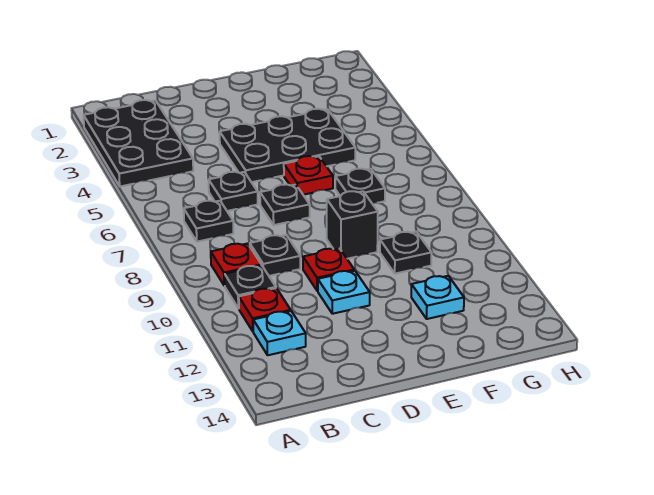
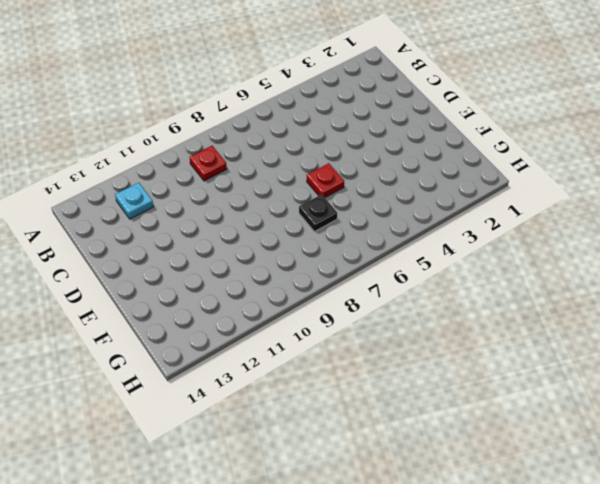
none -> black 2x3 plate [83,100,193,186]
none -> black 1x1 plate [184,201,233,242]
none -> black 1x1 plate [225,266,276,309]

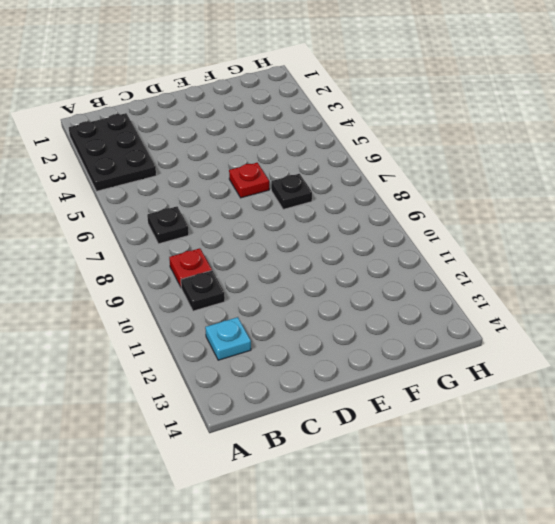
none -> red 1x1 plate [239,288,291,331]
none -> black 1x1 plate [209,172,258,211]
none -> black 1x1 plate [250,235,300,276]

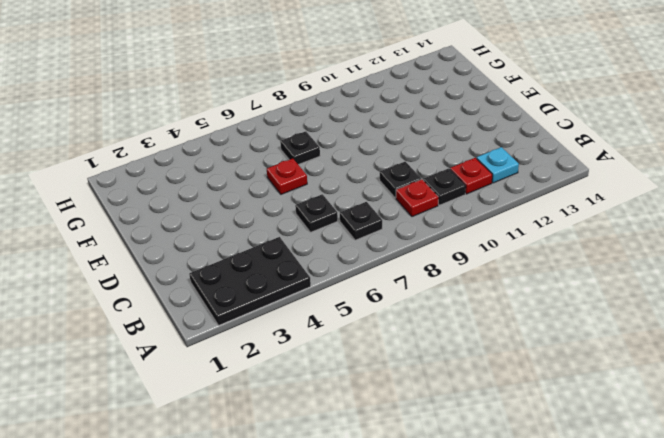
none -> black 2x3 plate [220,109,355,182]
none -> black 1x1 plate [260,184,310,225]
none -> red 1x1 plate [303,249,354,291]

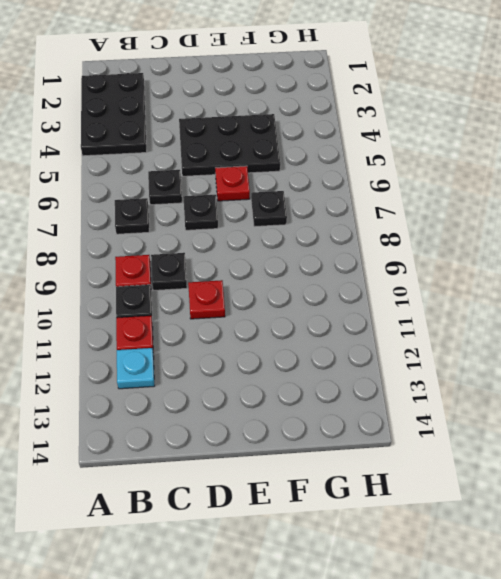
none -> cyan 1x1 plate [318,271,370,314]
none -> black 1x1 brick [327,191,378,259]
none -> black 1x1 plate [380,232,432,274]

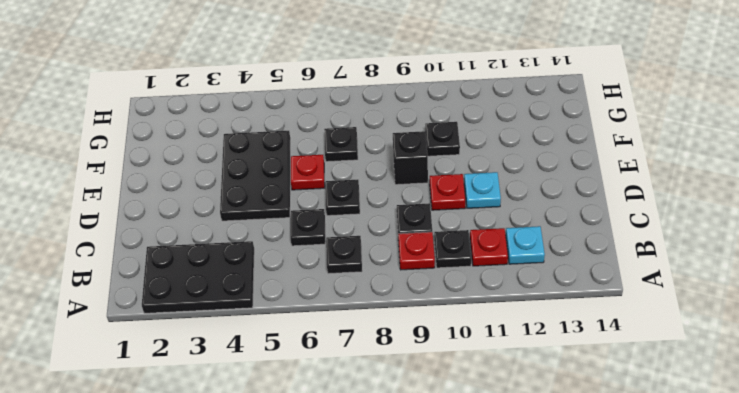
none -> cyan 1x1 plate [411,276,464,319]

